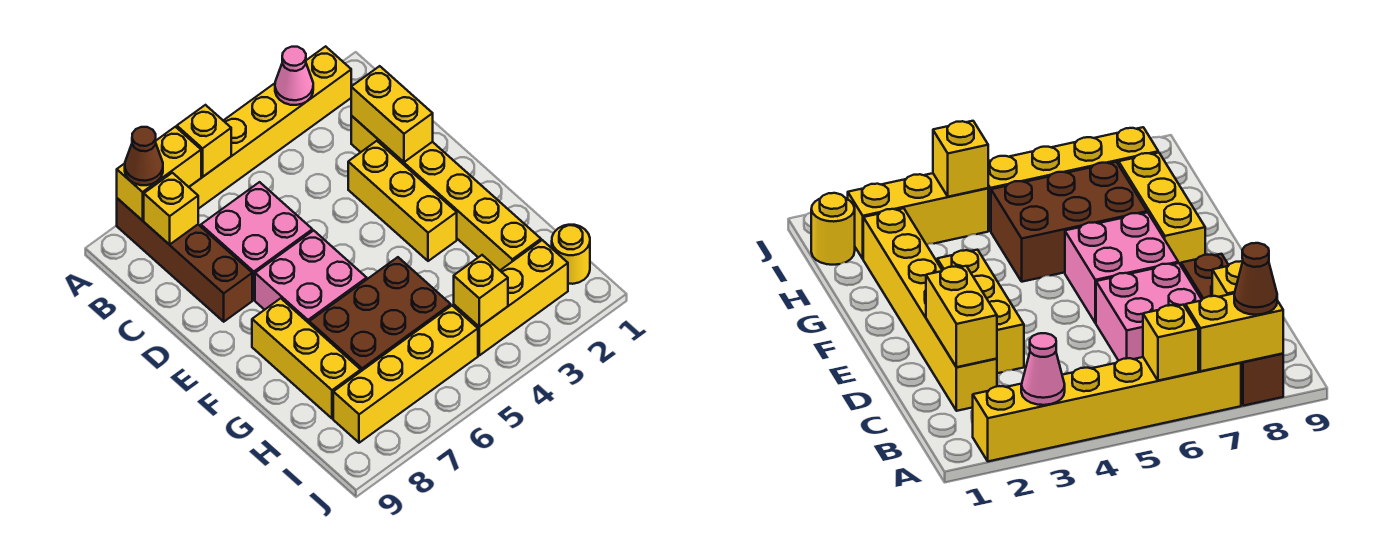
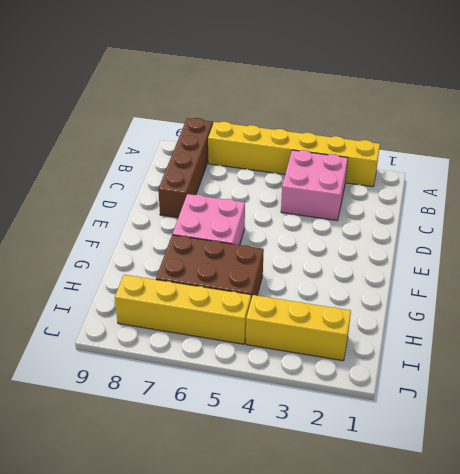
pink 2x2 brick [281,150,348,220] -> pink 2x2 brick moved to [201,182,312,300]
none -> yellow 1x6 brick [351,116,541,270]
none -> yellow 1x3 brick [348,141,457,261]
none -> yellow 1x3 brick [252,298,361,419]

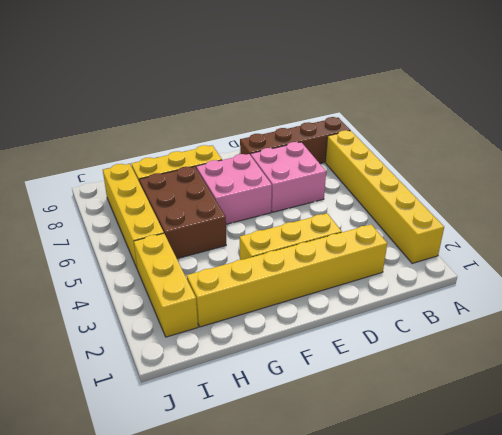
none -> yellow 1x1 round brick [552,225,590,284]
none -> pink 1x1 cone [275,47,313,105]
none -> yellow 1x1 brick [177,105,231,177]

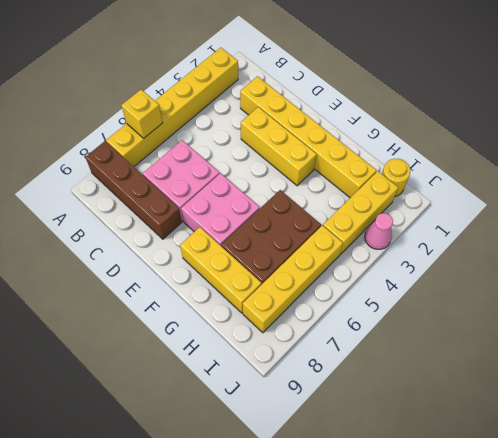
pink 1x1 cone [365,213,393,249] -> pink 1x1 cone moved to [275,47,313,105]
none -> yellow 1x2 brick [117,127,201,220]
none -> yellow 1x1 brick [144,173,198,245]
none -> yellow 1x2 brick [351,66,433,162]

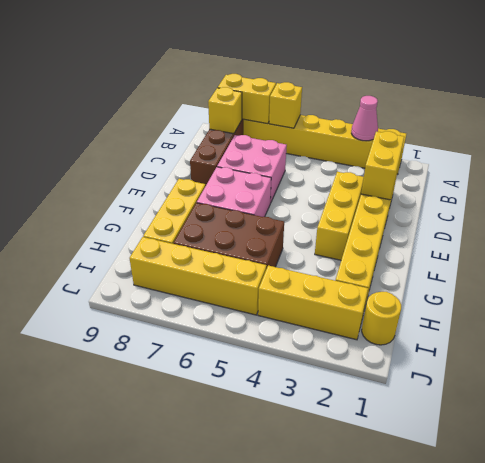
none -> yellow 1x1 brick [454,255,508,327]
none -> brown 1x1 cone [125,127,163,185]

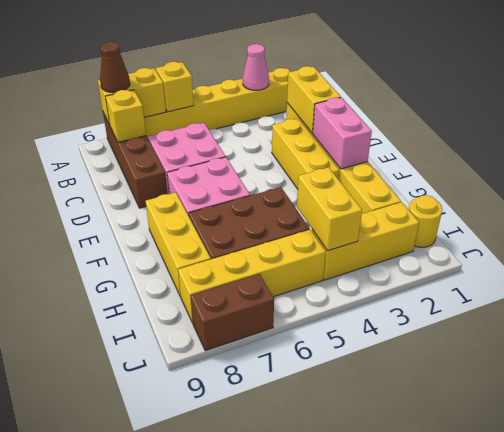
pink 1x2 brick [313,97,372,169] -> none
yellow 1x2 brick [297,167,362,251] -> yellow 1x1 brick [454,255,508,327]
brown 1x2 brick [191,274,274,351] -> none

